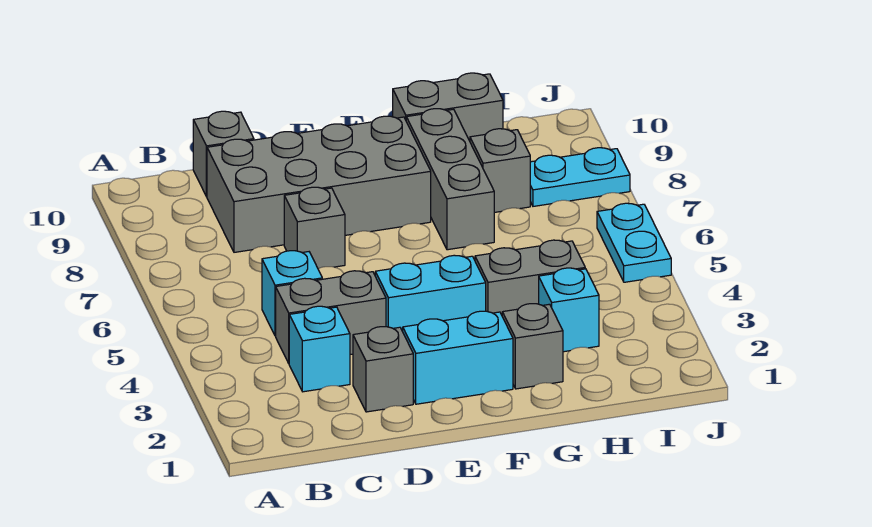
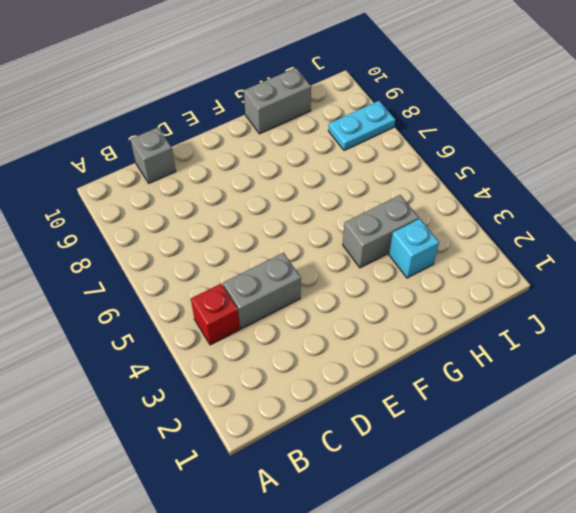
red 1x1 brick [191,284,240,345] -> none
none -> cyan 1x1 brick [289,306,350,392]
none -> cyan 1x1 brick [262,251,322,336]
none -> grey 2x4 brick [207,116,431,252]

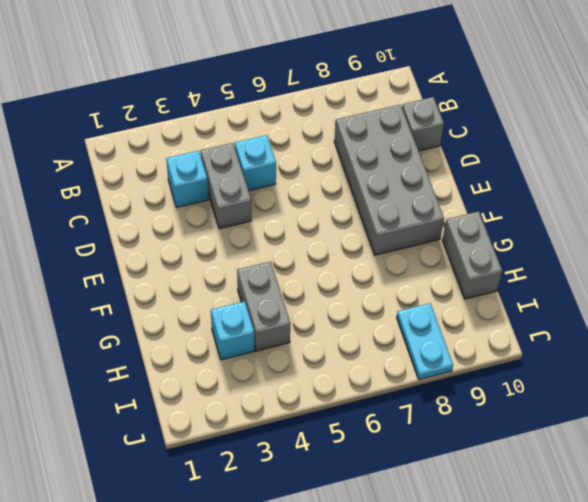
none -> grey 1x1 brick [353,327,413,412]
none -> grey 1x1 brick [284,187,345,269]
none -> cyan 1x2 brick [403,311,513,404]

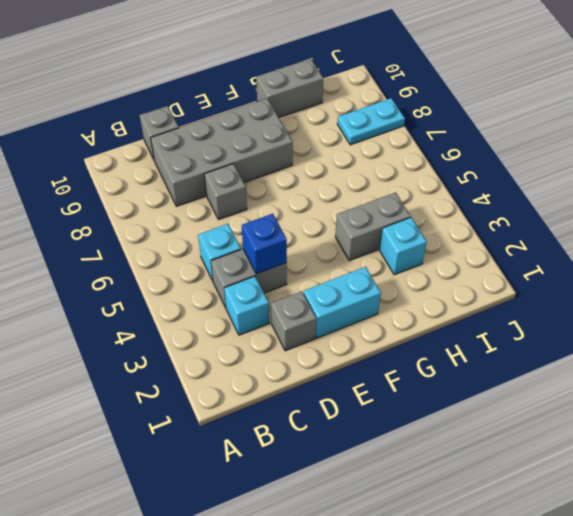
blue 1x1 brick [242,214,287,274] -> none
none -> cyan 1x2 brick [375,255,486,331]
none -> grey 1x1 brick [502,304,563,389]
none -> grey 1x3 brick [406,109,494,250]

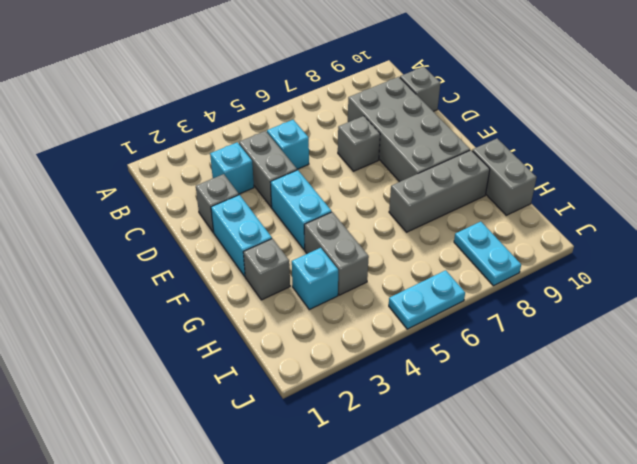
none -> grey 1x1 brick [470,129,530,212]

